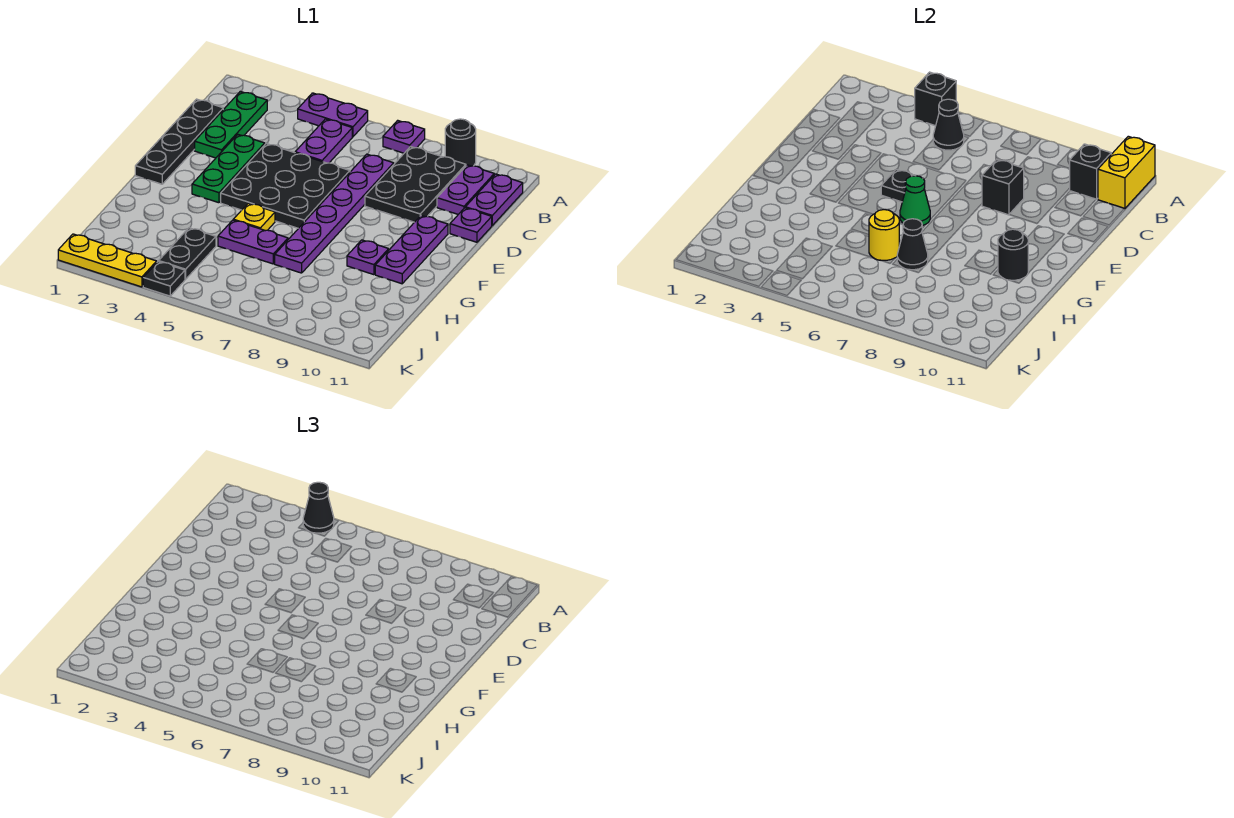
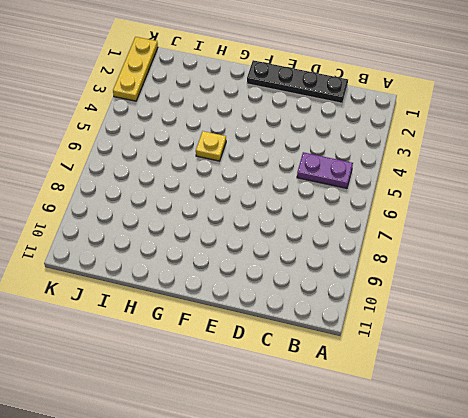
none -> purple 1x2 plate [298,93,368,137]
none -> purple 1x1 plate [383,120,425,153]
none -> black 1x1 round brick [445,119,476,166]
none -> green 1x3 plate [195,91,267,158]

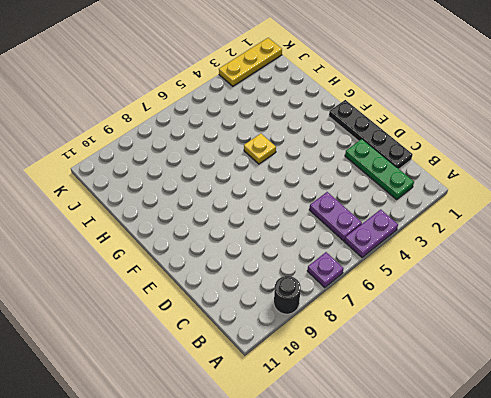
none -> black 2x3 plate [365,147,466,222]
none -> purple 1x2 plate [437,165,494,214]
none -> purple 1x2 plate [465,174,523,225]
none -> purple 1x6 plate [275,154,394,273]

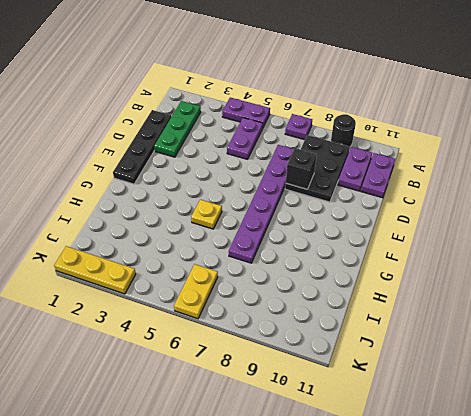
yellow 1x2 plate [174,264,218,319] -> none
none -> green 1x3 plate [192,135,265,203]
none -> black 3x3 plate [221,143,350,228]
none -> purple 1x1 plate [450,208,492,242]
none -> purple 1x3 plate [375,216,448,284]

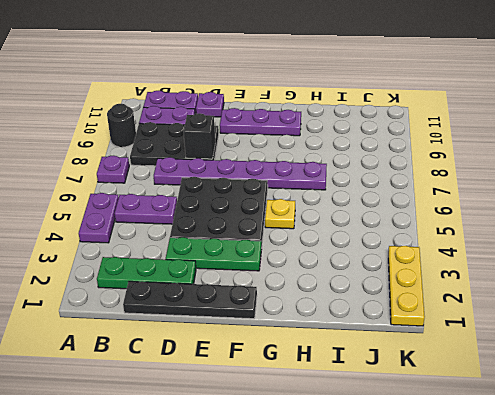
none -> purple 1x1 plate [347,240,389,275]
none -> purple 1x2 plate [218,220,288,264]
none -> black 1x2 plate [159,228,216,279]
none -> black 1x1 plate [143,261,185,296]

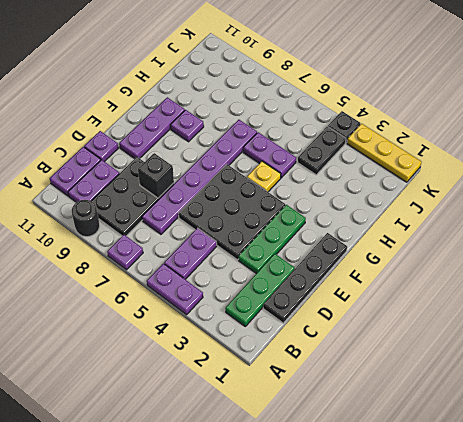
none -> black 1x1 brick [915,72,956,126]
none -> yellow 1x2 brick [1098,136,1155,209]
none -> black 1x1 cone [933,99,964,150]
none -> black 1x1 brick [1069,144,1111,199]

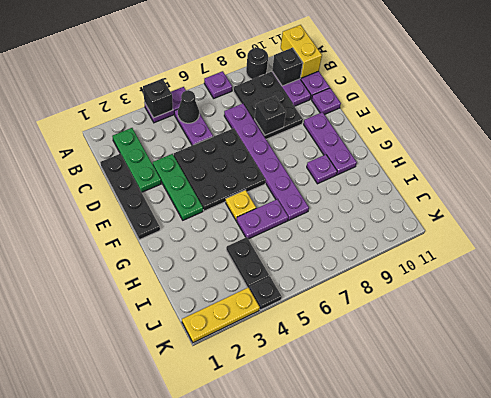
none -> black 1x1 plate [881,170,915,202]
none -> green 1x1 cone [900,176,930,226]
none -> black 1x1 round brick [998,229,1028,280]
none -> yellow 1x1 round brick [869,210,899,261]

